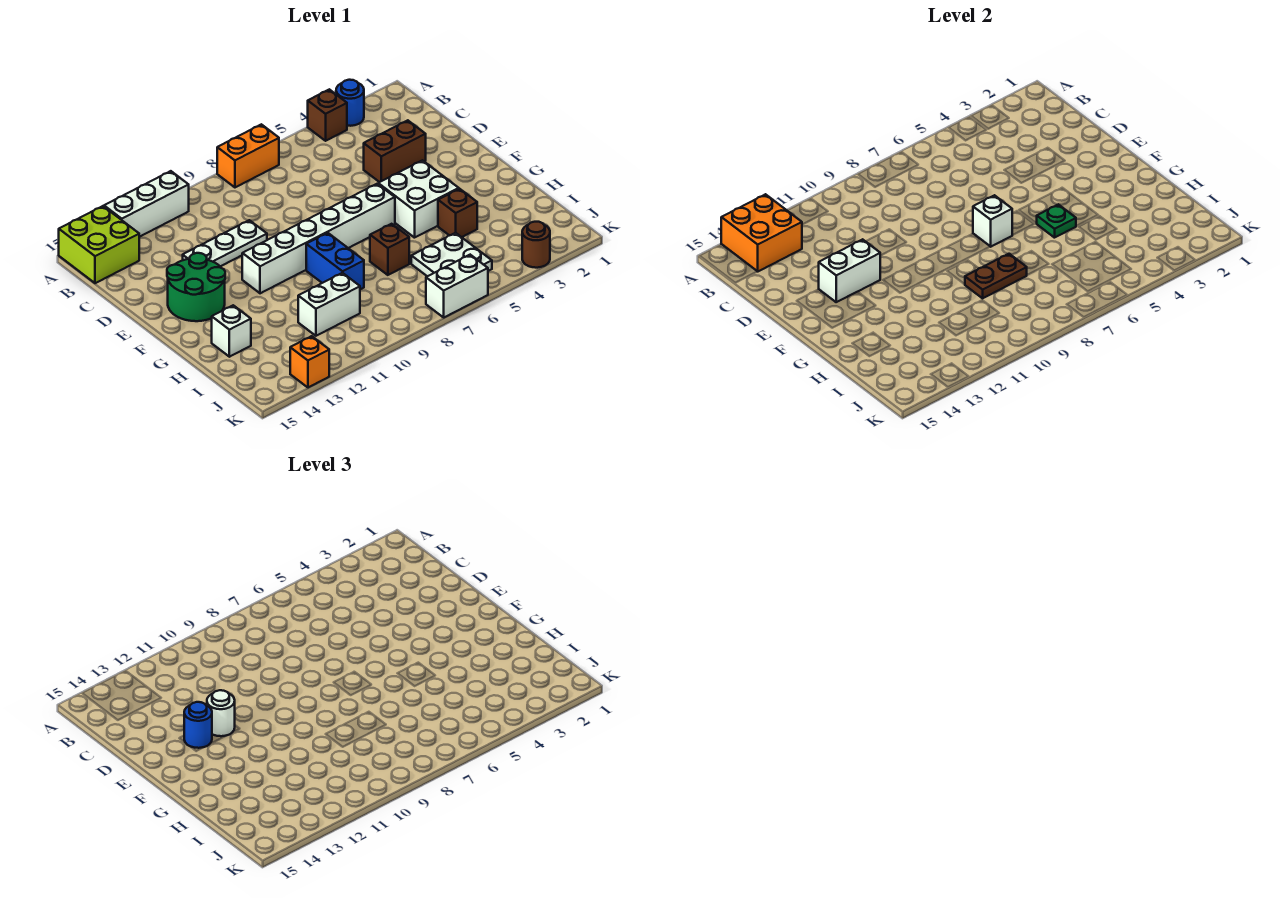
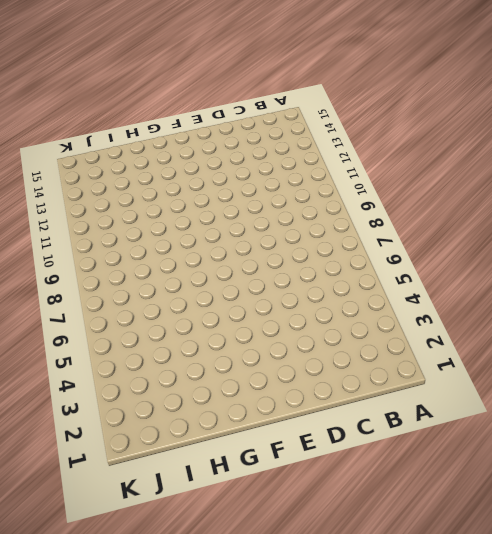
none -> blue 1x1 round brick [336,80,364,126]
none -> brown 1x1 brick [308,89,347,141]
none -> orange 1x2 brick [217,124,279,187]

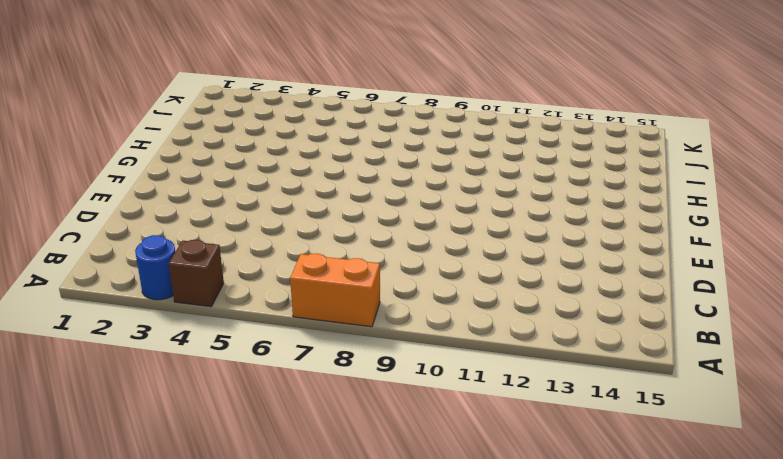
none -> white 1x3 brick [104,171,189,237]
none -> lime 2x2 brick [59,206,139,283]
none -> brown 1x2 brick [364,120,426,182]

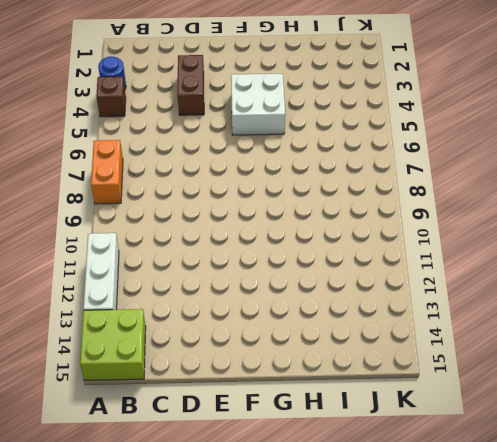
none -> white 1x3 plate [183,220,267,266]
none -> green 2x2 round brick [167,253,225,321]
none -> white 1x6 brick [242,184,395,293]

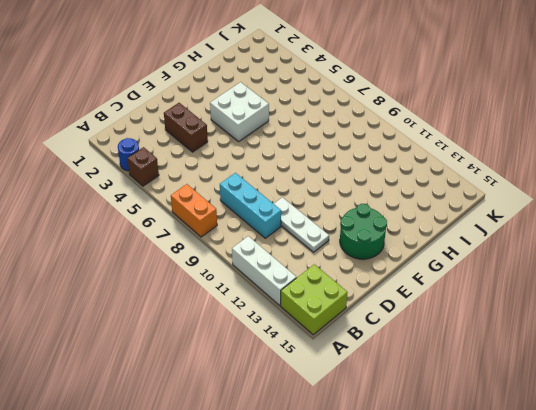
cyan 1x3 brick [220,173,281,238] -> none
none -> white 1x6 brick [242,184,395,293]
none -> blue 1x2 brick [306,233,364,289]
none -> brown 1x1 brick [438,189,477,237]

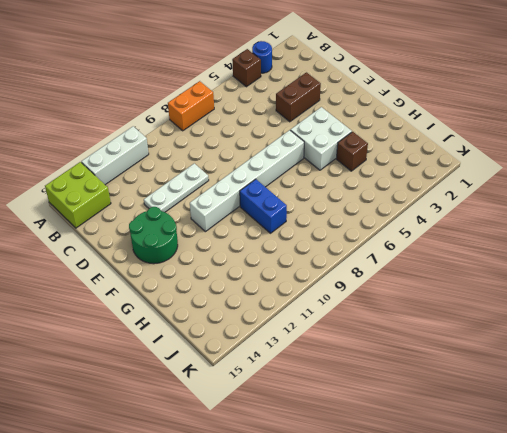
none -> brown 1x1 brick [370,224,409,275]
none -> white 1x1 brick [212,305,251,357]
none -> white 2x2 plate [411,233,492,276]

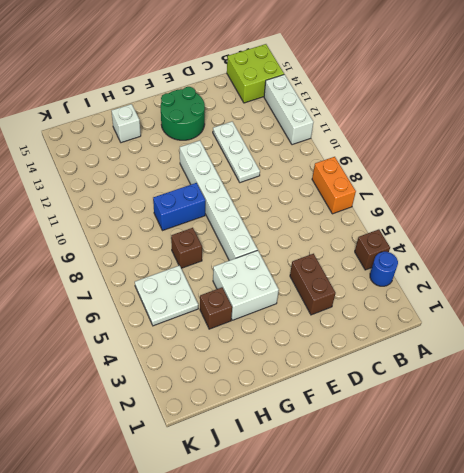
none -> white 1x2 brick [298,273,360,336]
none -> brown 1x1 round brick [522,222,550,268]
none -> white 1x2 brick [426,255,488,317]

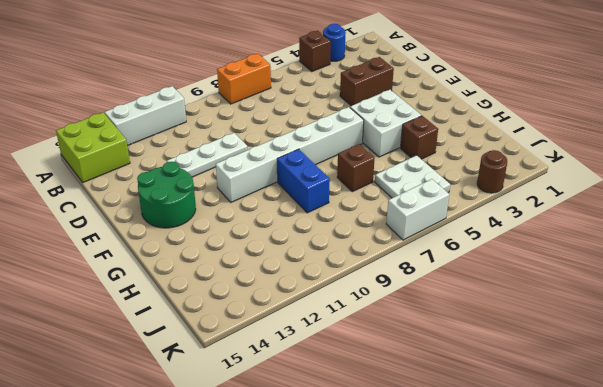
none -> white 1x1 brick [212,305,251,357]
none -> white 1x2 brick [298,273,360,336]
none -> orange 1x1 brick [290,336,329,387]

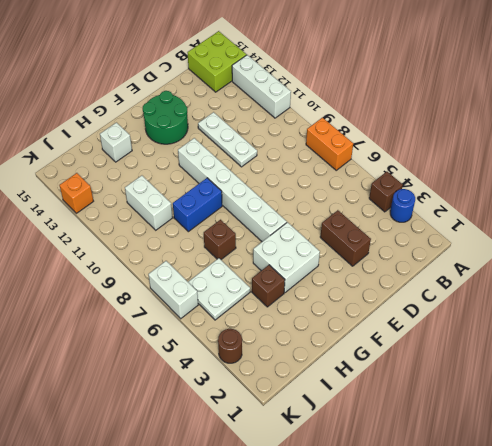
none -> orange 2x2 brick [721,194,802,271]
none -> white 1x2 brick [819,239,880,302]
none -> white 1x1 brick [973,195,1012,247]

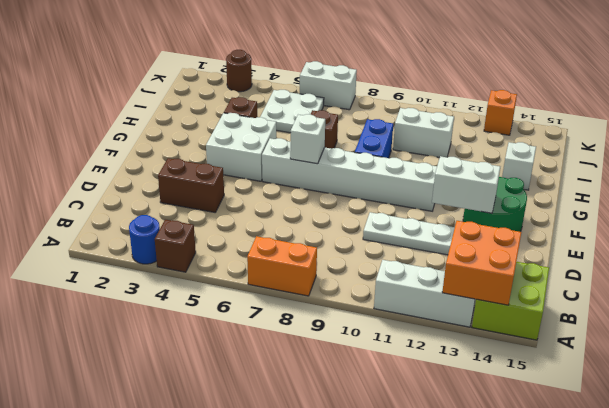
none -> green 1x1 plate [1036,204,1076,238]
none -> brown 1x2 plate [965,254,1027,298]
none -> white 1x1 round brick [207,690,235,736]

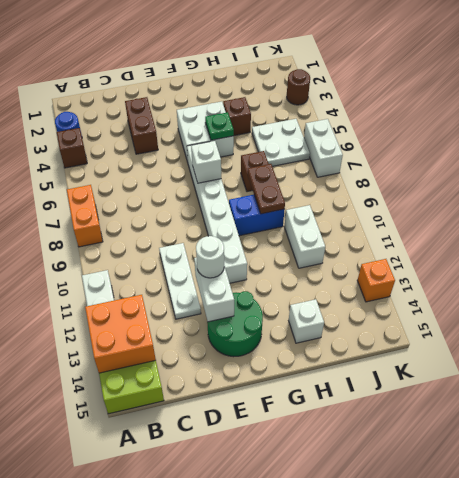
none -> blue 1x1 round brick [184,702,212,748]

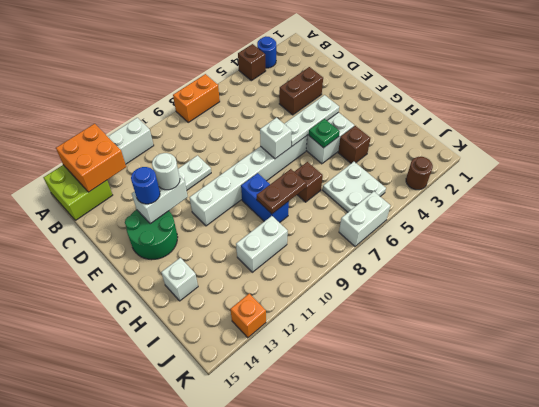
white 1x3 plate [284,95,339,147] -> none

